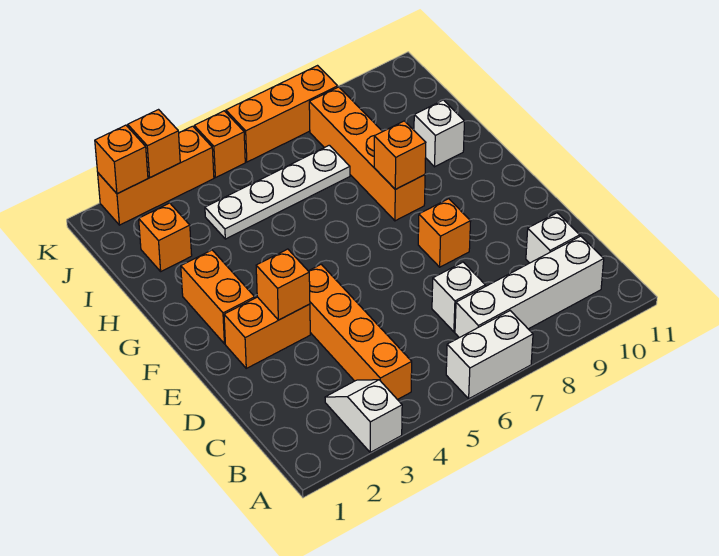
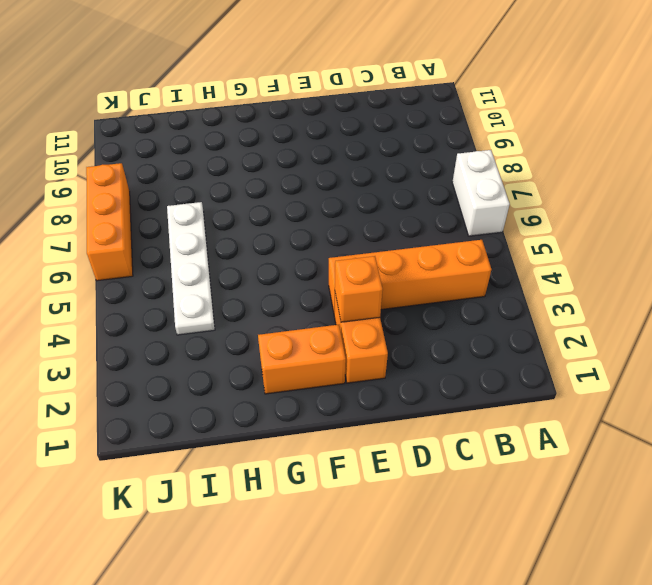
none -> white 1x2 slope [325,380,402,452]
none -> white 1x4 brick [455,236,604,338]
none -> white 1x1 brick [432,262,485,332]

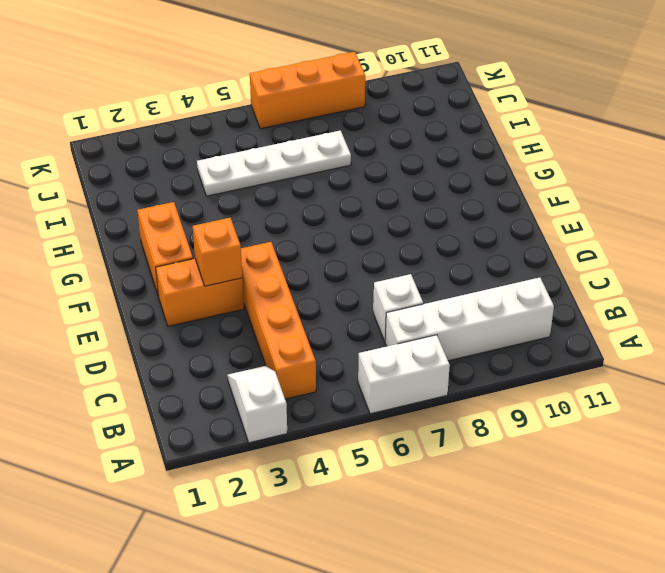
none -> white 1x1 brick [526,213,580,263]
none -> orange 1x1 brick [418,199,471,267]
none -> orange 1x4 brick [309,87,425,221]

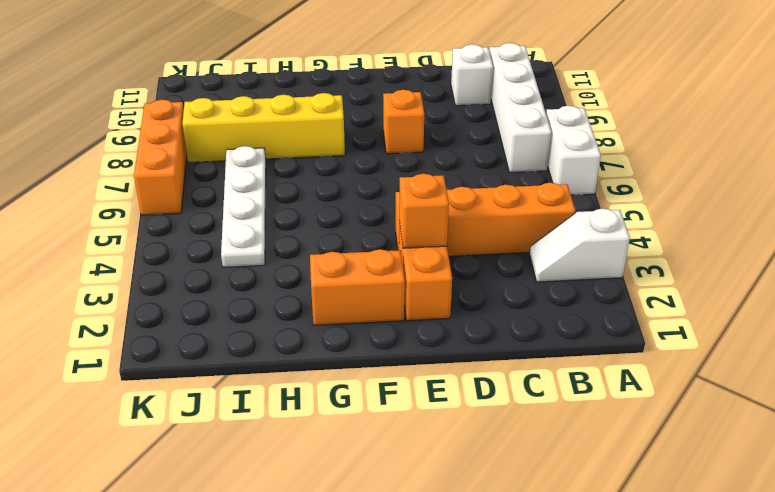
yellow 1x4 brick [182,93,345,163] -> orange 1x4 brick [309,87,425,221]
none -> white 1x1 brick [432,262,485,332]
none -> white 1x1 brick [414,100,464,167]
none -> orange 1x1 brick [139,203,192,271]

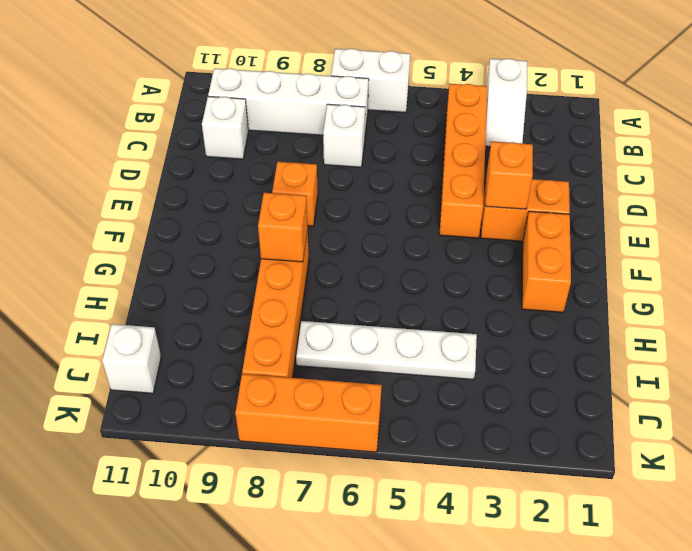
white 1x1 brick [102,324,161,393] -> white 1x1 brick moved to [414,100,464,167]
none -> orange 1x1 brick [139,203,192,271]
none -> orange 1x3 brick [98,126,214,225]
none -> orange 1x1 brick [194,111,245,178]

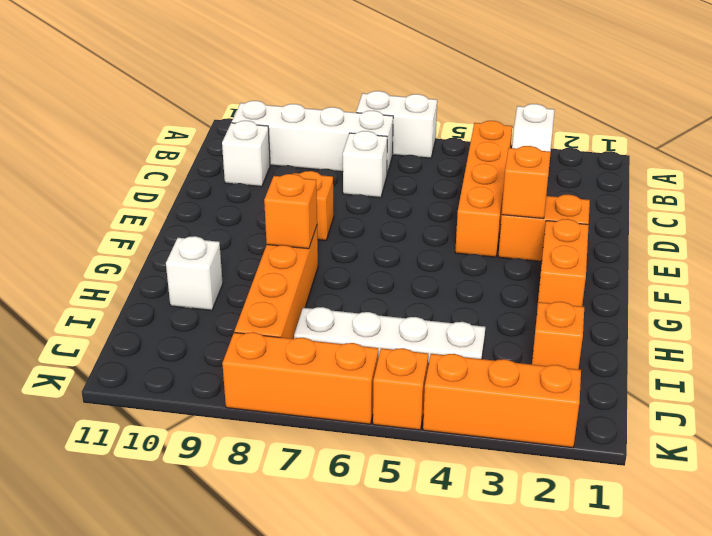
none -> orange 1x1 brick [95,125,148,194]
none -> orange 1x1 brick [128,110,180,177]

